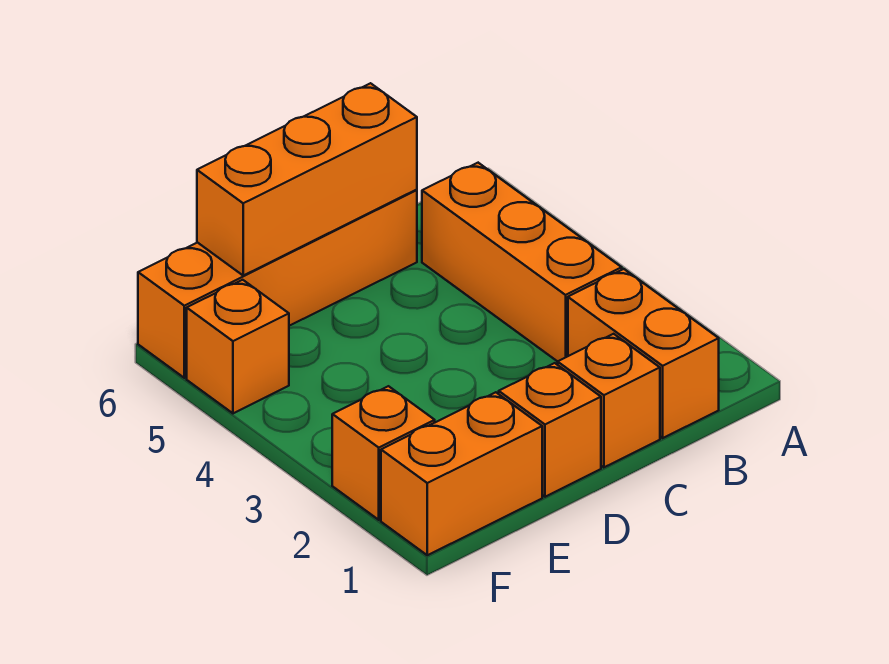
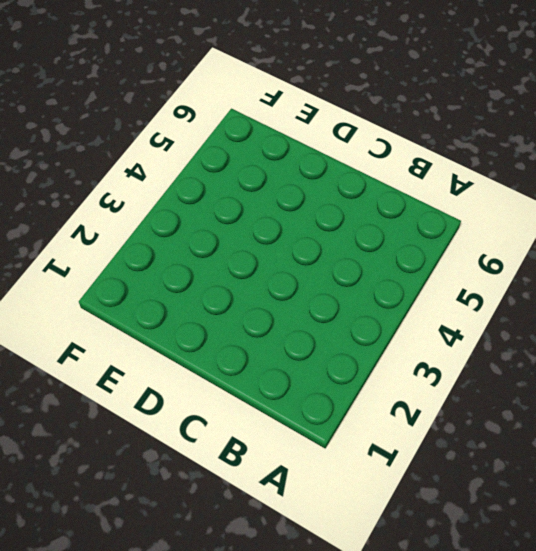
none -> orange 1x2 brick [568,269,719,438]
none -> orange 1x3 brick [422,163,622,362]

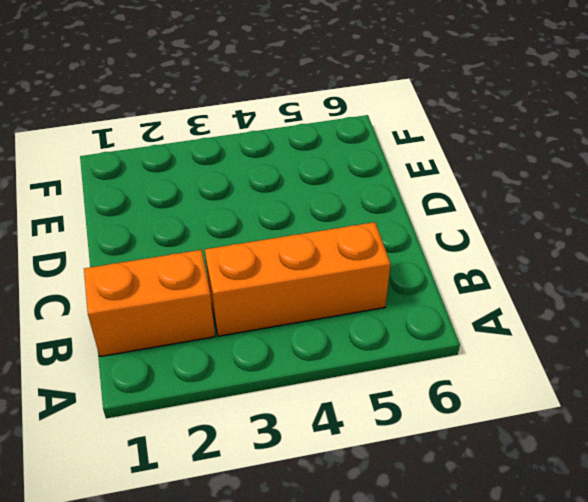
none -> orange 1x1 brick [558,334,660,467]
none -> orange 1x4 brick [138,190,417,378]

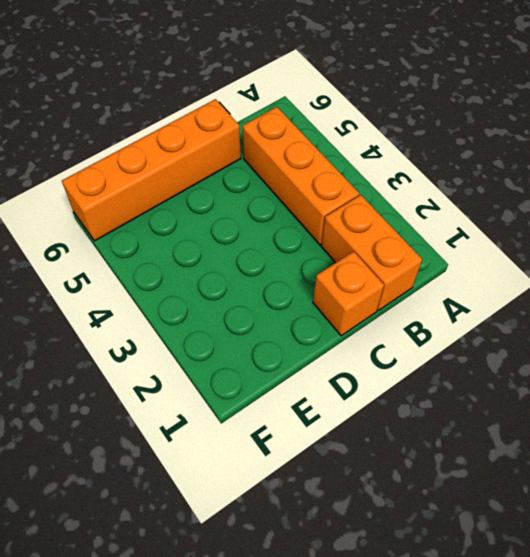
none -> orange 1x1 brick [499,363,601,497]
none -> orange 1x2 brick [381,392,542,555]

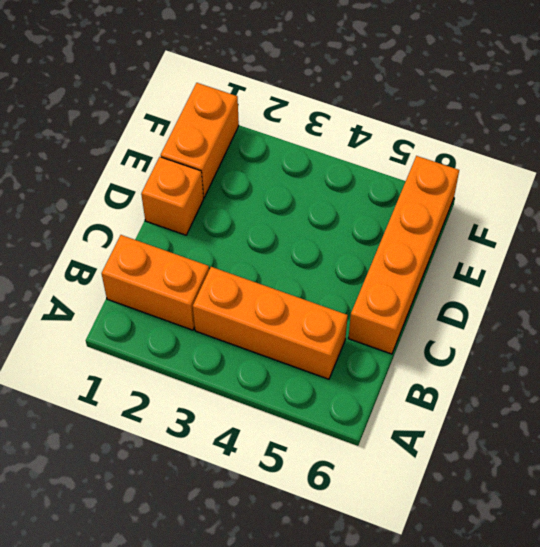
none -> orange 1x1 brick [558,334,660,467]
none -> orange 1x1 brick [332,386,435,520]

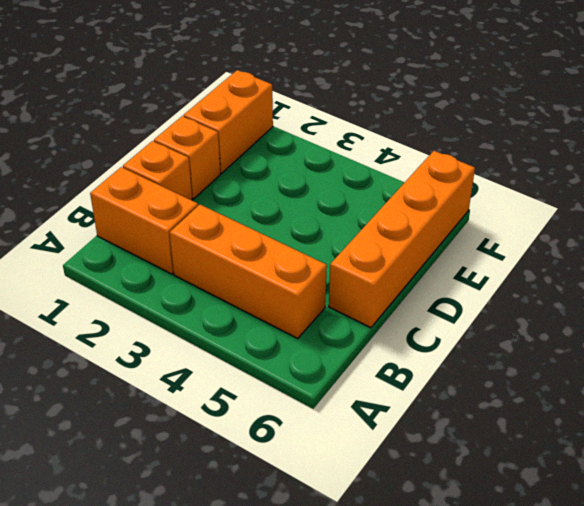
none -> orange 1x1 brick [332,386,435,520]
none -> orange 1x1 brick [187,280,289,413]

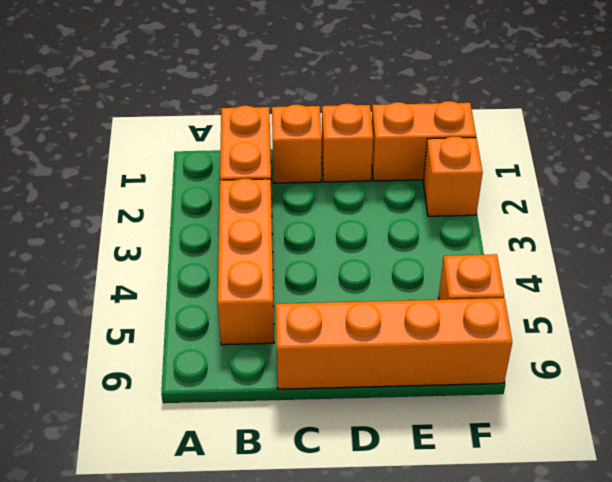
none -> orange 1x3 brick [197,83,417,275]

